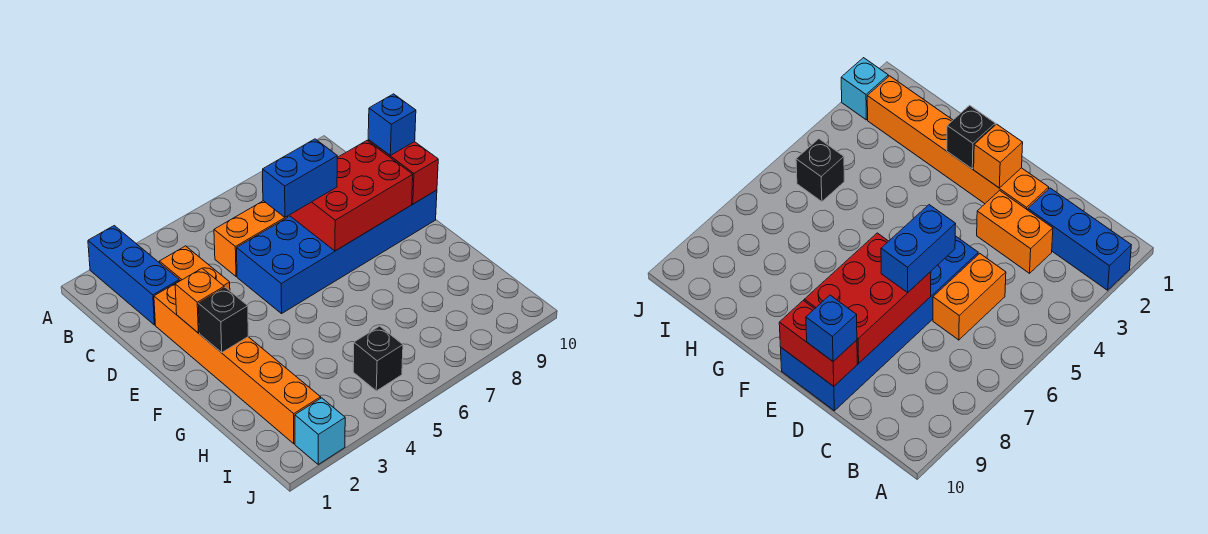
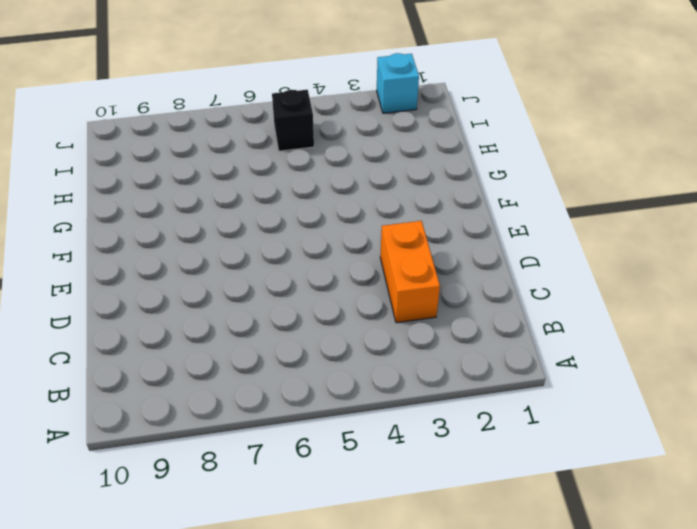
none -> blue 1x3 brick [88,226,179,325]
none -> orange 1x2 brick [214,201,288,277]
none -> orange 1x6 brick [154,282,321,444]

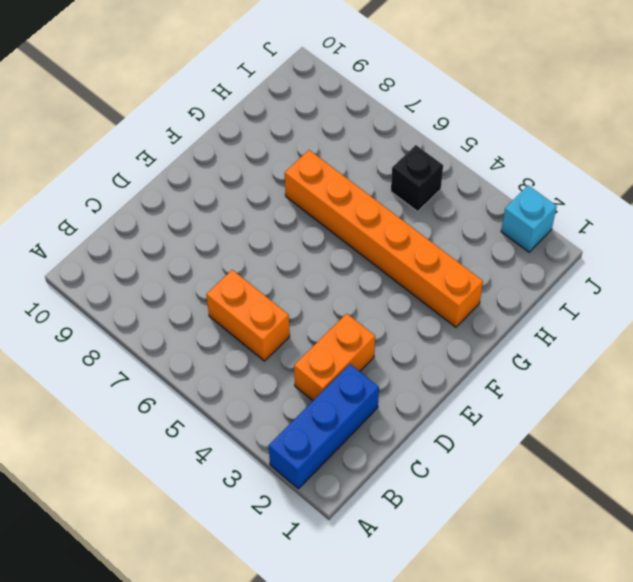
orange 1x6 brick [285,150,483,327] -> orange 1x6 brick turned to [154,282,321,444]
none -> blue 2x6 brick [237,190,437,314]
none -> red 2x3 brick [290,141,413,251]
none -> red 1x2 brick [368,140,438,204]

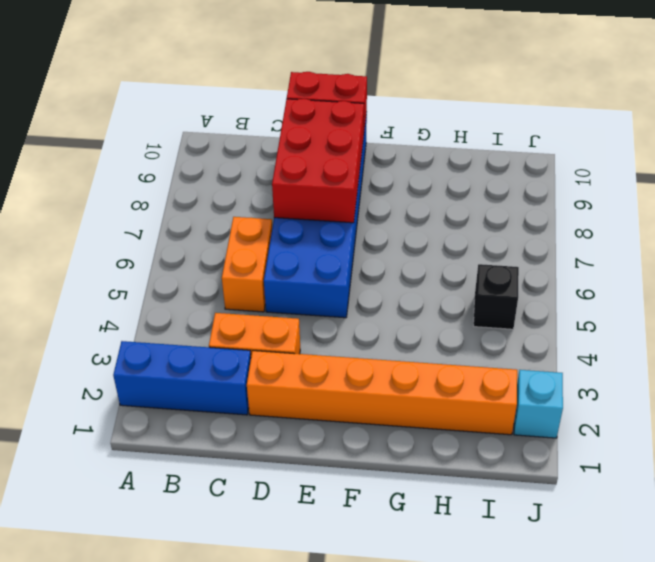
none -> orange 1x1 brick [175,268,224,333]
none -> black 1x1 brick [198,287,248,353]
none -> blue 1x2 brick [262,139,337,217]

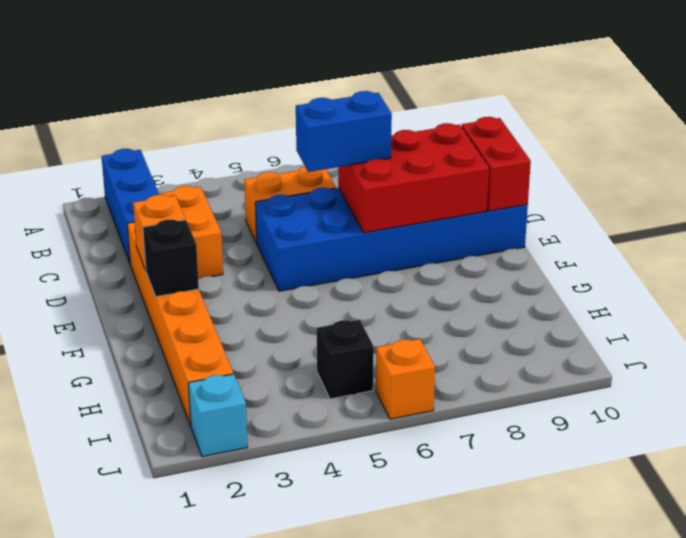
orange 1x1 brick [376,339,435,419] -> none
none -> blue 1x1 brick [368,94,416,155]

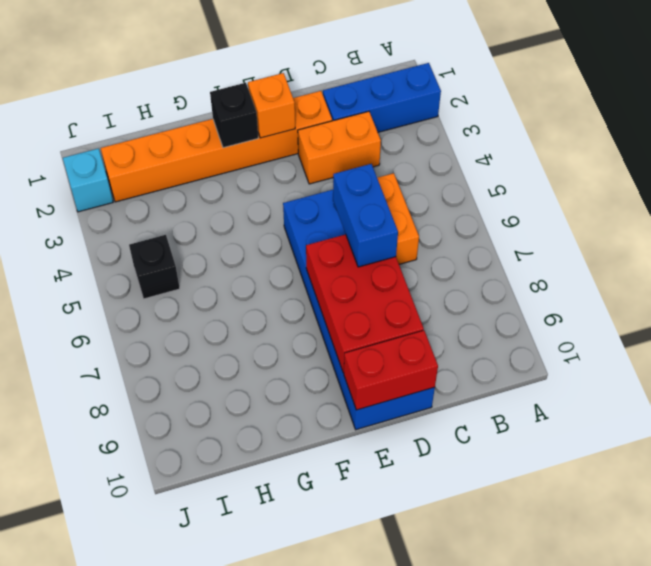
none -> blue 1x1 brick [368,94,416,155]

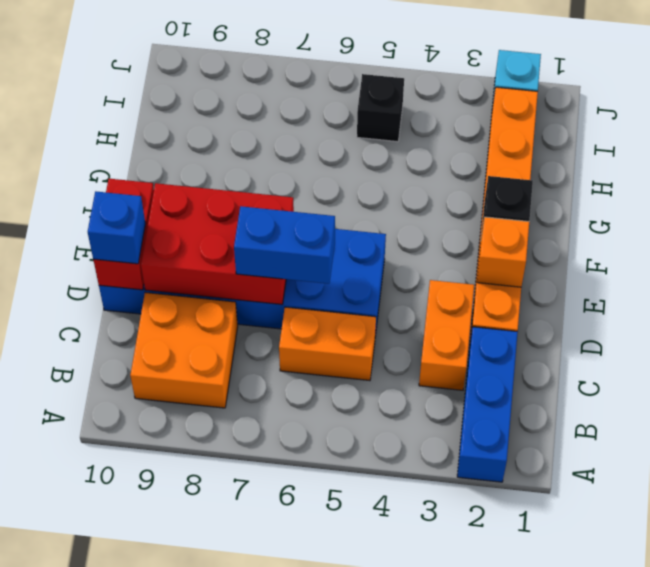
orange 2x2 brick [130,292,238,408] -> none

